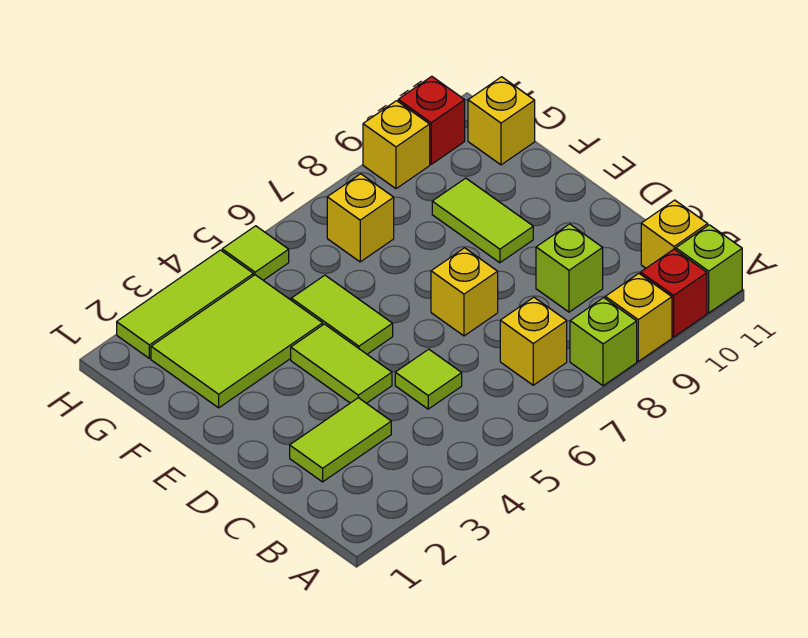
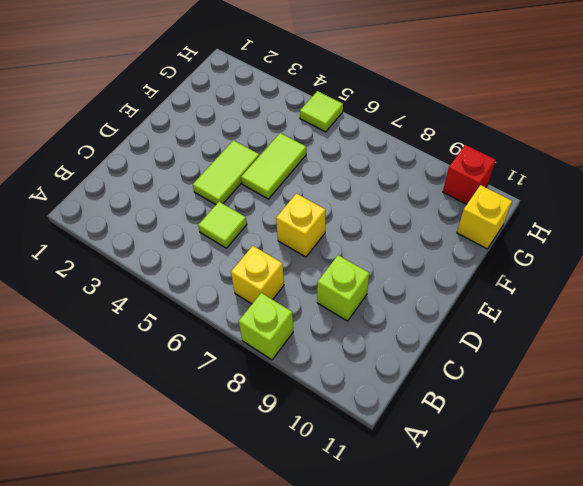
none -> yellow 1x1 brick [605,274,672,361]
none -> red 1x1 brick [641,249,707,337]
none -> lime 1x1 brick [676,225,742,313]

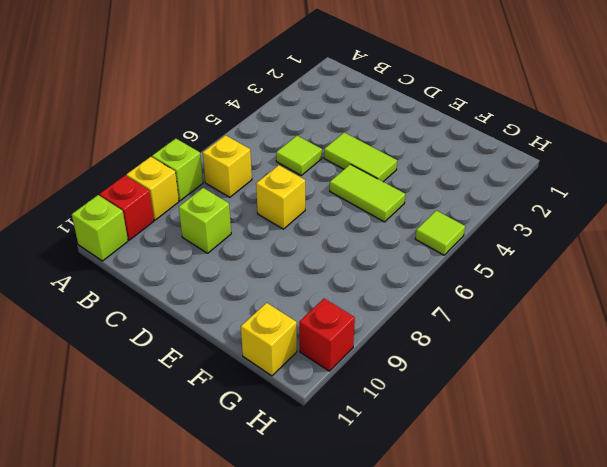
none -> yellow 1x1 brick [641,200,708,268]
none -> lime 1x2 tile [290,398,391,482]
none -> lime 1x2 tile [432,178,533,263]

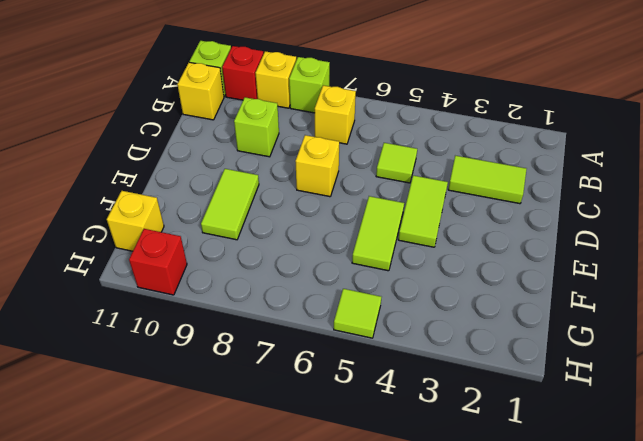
none -> lime 2x3 tile [151,275,323,408]
none -> yellow 1x1 brick [327,174,394,262]
none -> lime 1x3 tile [117,250,253,358]

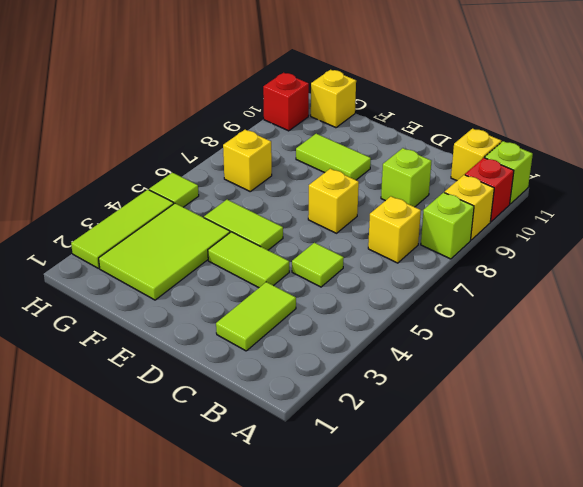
none -> yellow 1x1 brick [363,101,430,189]

